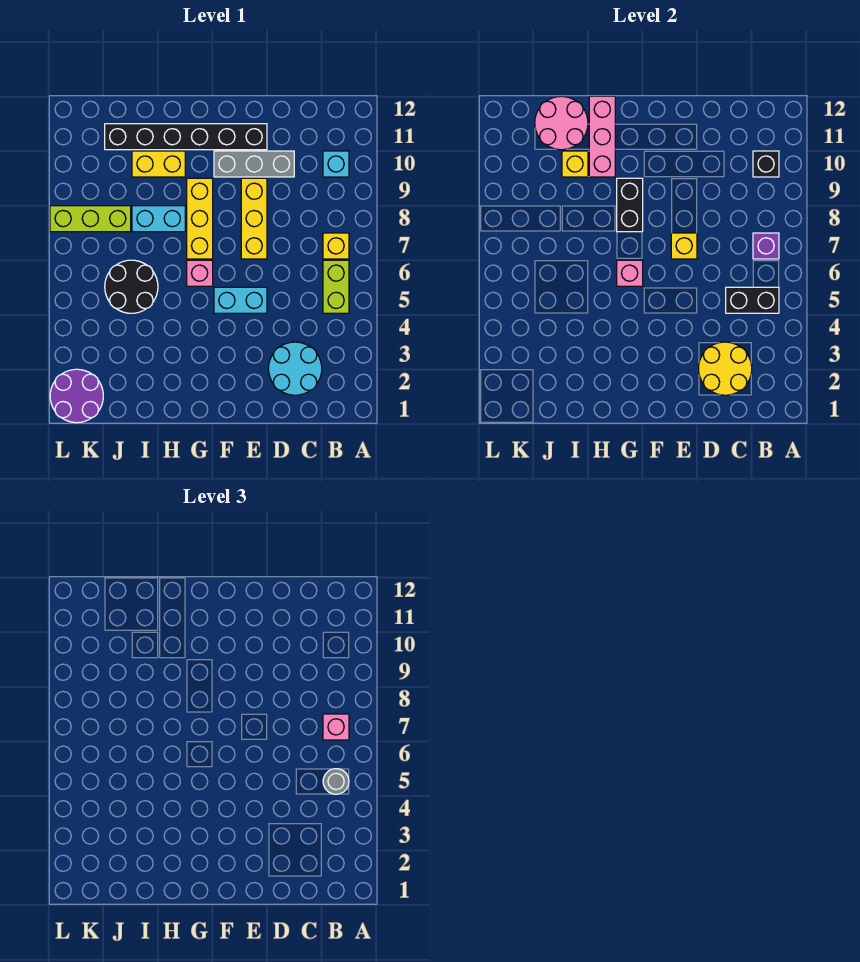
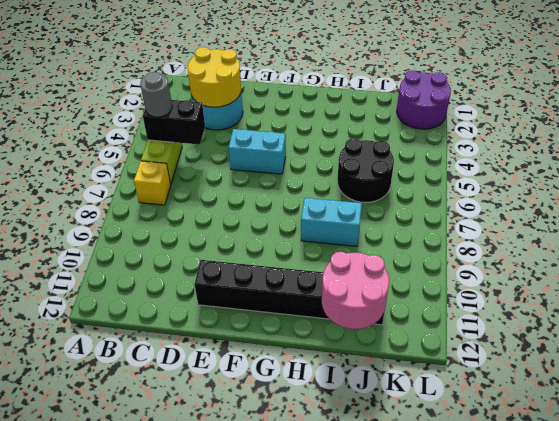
none -> cyan 1x1 brick [323,151,349,177]
none -> grey 1x3 brick [214,151,294,177]
none -> yellow 1x3 brick [241,178,267,259]

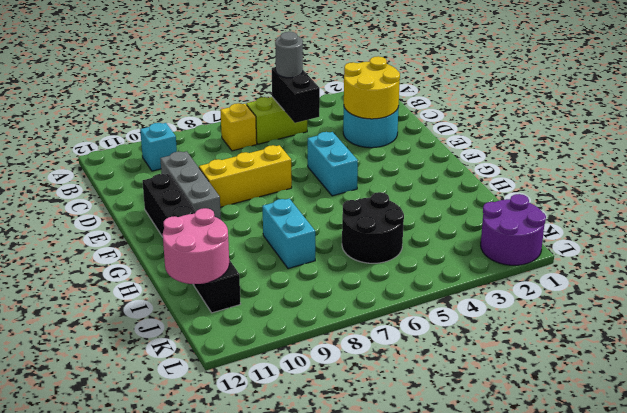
none -> pink 1x1 brick [187,260,213,286]
none -> yellow 1x3 brick [187,178,213,259]
none -> yellow 1x2 brick [132,151,185,177]

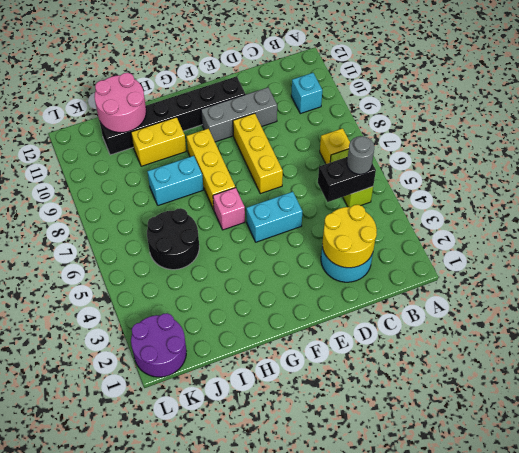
none -> lime 1x3 brick [50,206,131,232]
none -> purple 1x1 brick [753,233,779,259]
none -> black 1x1 brick [753,151,779,177]

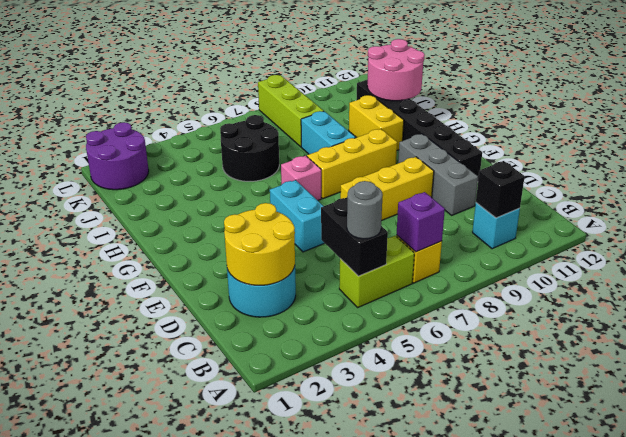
none -> yellow 1x1 brick [671,233,697,259]
none -> pink 1x1 brick [617,260,643,286]
none -> black 1x2 brick [617,178,643,232]

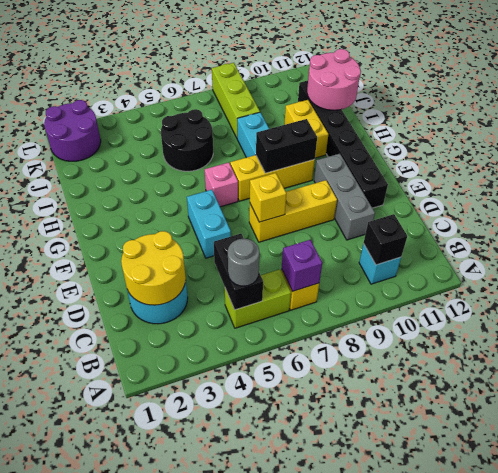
none -> pink 1x1 brick [617,260,643,286]
none -> pink 1x3 brick [589,96,615,177]
none -> yellow 1x1 brick [562,151,588,177]

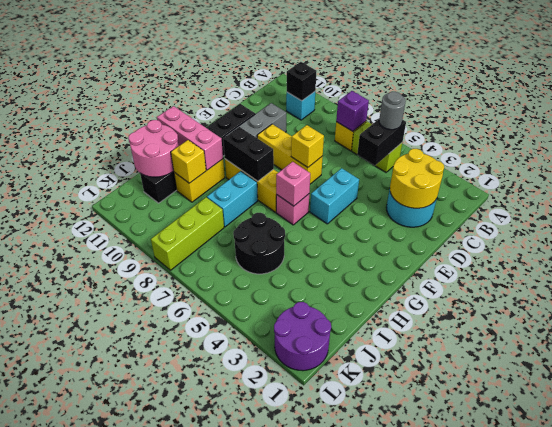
none -> pink 1x1 brick [323,714,349,740]

